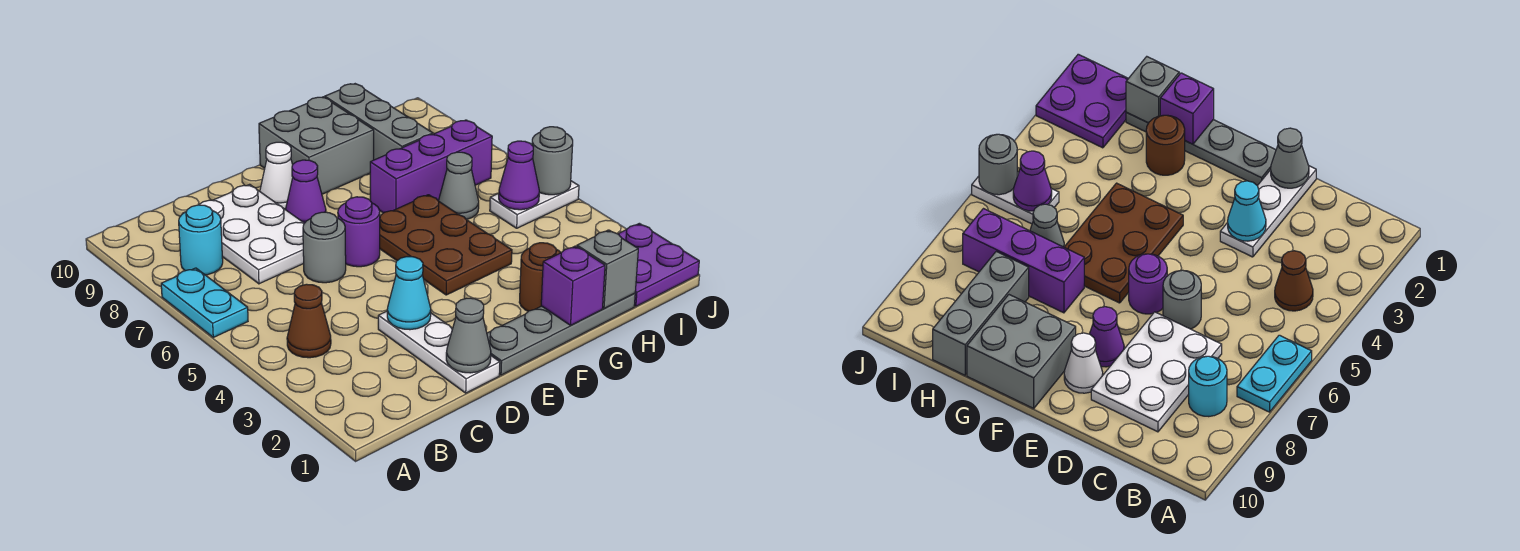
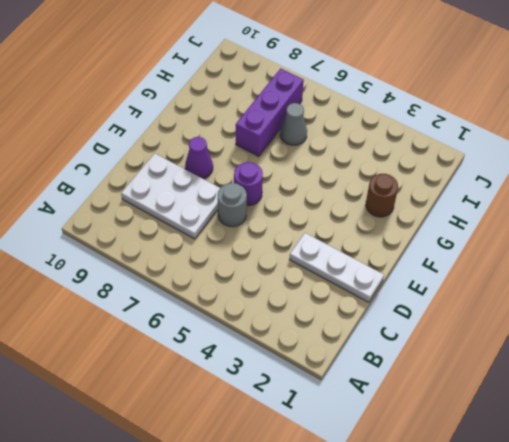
none -> cyan 1x2 plate [161,268,248,337]
none -> brown 1x1 cone [287,284,331,358]
none -> cyan 1x1 round brick [179,205,223,275]

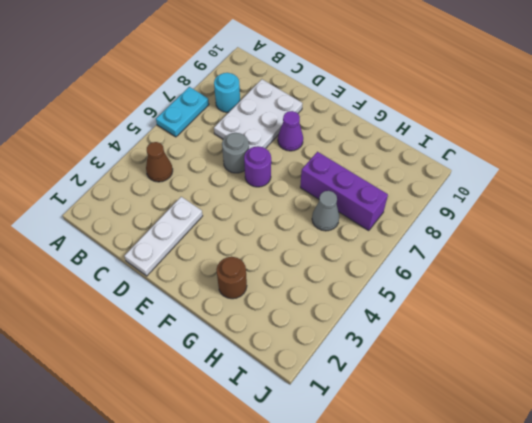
none -> grey 1x4 plate [487,293,635,375]
none -> white 1x1 cone [260,142,293,209]
none -> brown 2x3 plate [380,195,512,295]

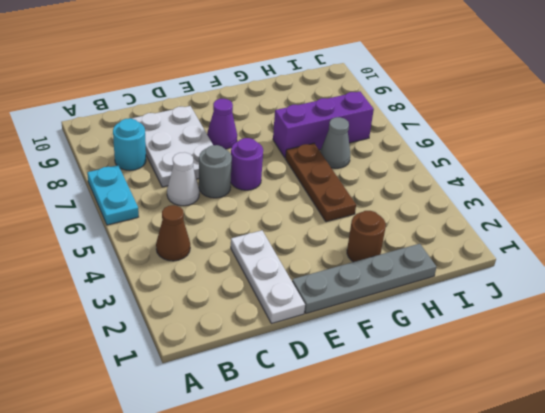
white 1x1 cone [167,152,199,206] -> white 1x1 cone moved to [260,142,293,209]
brown 1x3 plate [285,143,356,222] -> brown 2x3 plate [380,195,512,295]
none -> grey 2x2 brick [259,97,374,194]
none -> grey 1x3 brick [325,84,433,160]
none -> purple 2x2 plate [619,223,699,306]

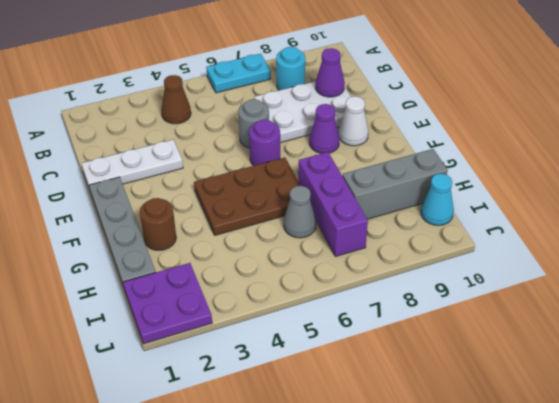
purple 1x1 cone [316,48,345,97] -> purple 1x1 cone moved to [499,141,539,210]
cyan 1x1 cone [421,174,454,225] -> cyan 1x1 cone moved to [387,257,431,330]
none -> grey 2x2 brick [259,97,374,194]
none -> white 1x2 plate [490,181,579,228]
none -> grey 1x1 cone [446,298,491,373]

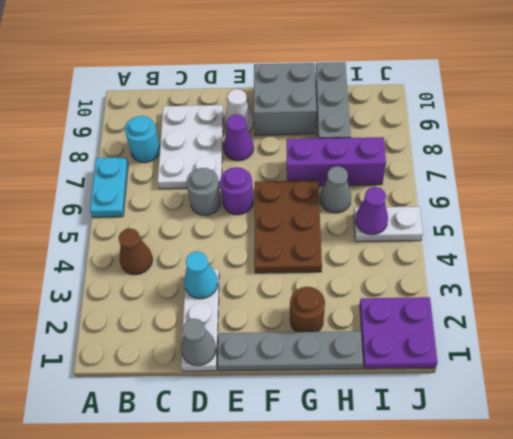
none -> purple 1x1 brick [541,246,605,325]
none -> grey 1x1 brick [577,230,638,308]
none -> grey 1x1 round brick [532,127,573,195]

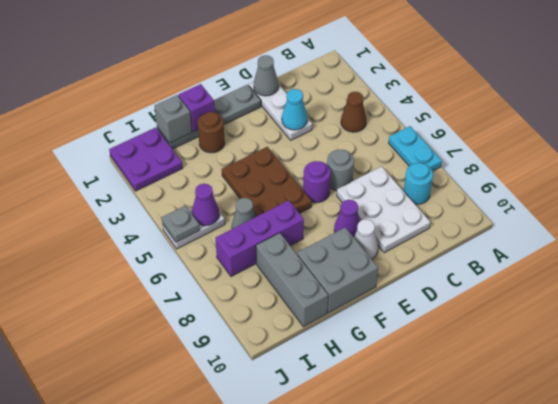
grey 1x1 plate [162,205,200,242] -> grey 1x1 round brick [532,127,573,195]

